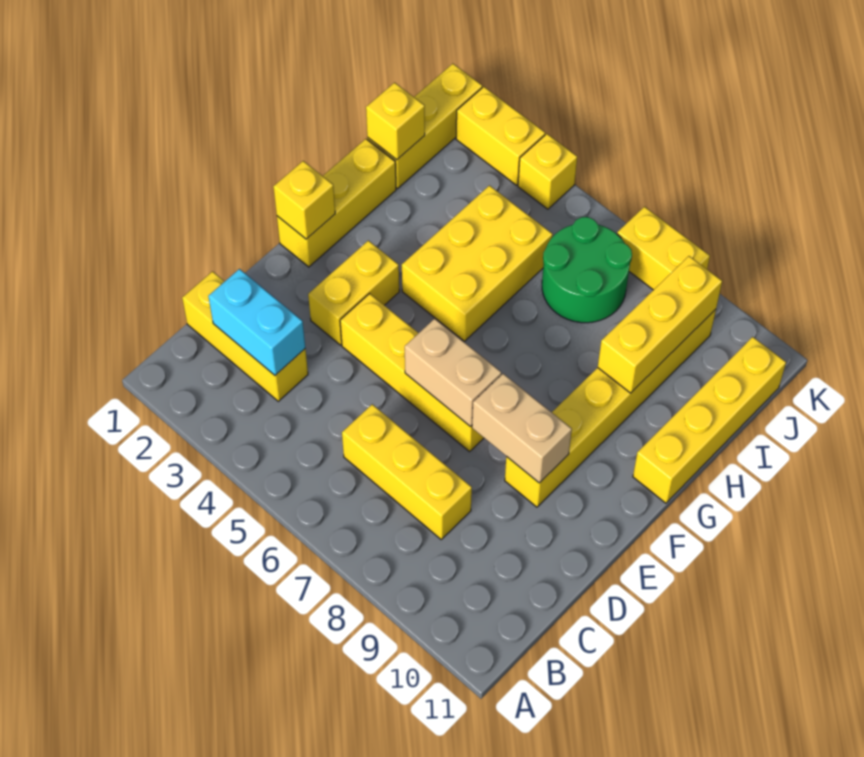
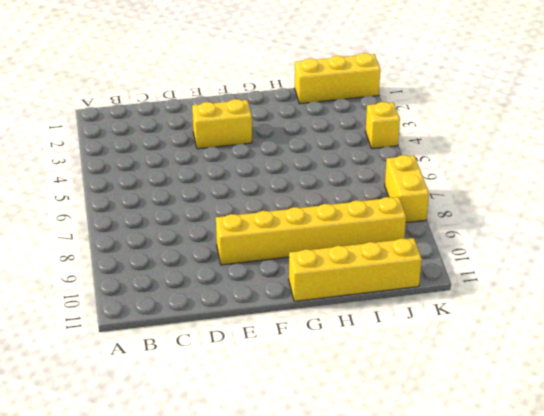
none -> yellow 1x3 brick [182,271,308,401]
none -> yellow 1x3 brick [342,404,472,539]
none -> yellow 1x4 brick [340,294,484,452]

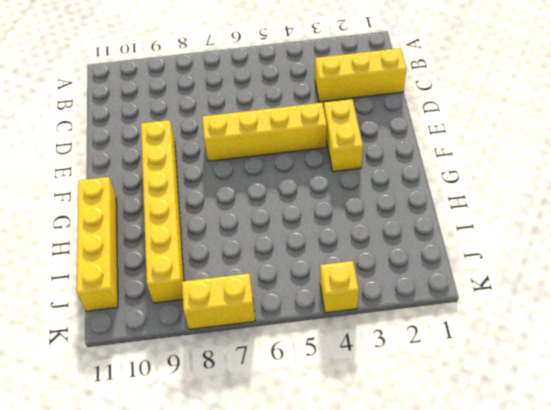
none -> yellow 1x3 brick [342,404,472,539]
none -> yellow 1x3 brick [277,139,396,267]
none -> yellow 2x3 brick [402,186,553,341]

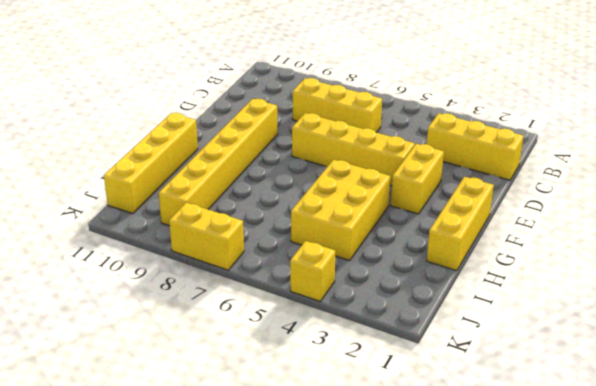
none -> yellow 1x3 brick [367,64,482,189]
none -> green 2x2 round brick [542,217,632,323]
none -> yellow 1x2 brick [456,87,545,185]

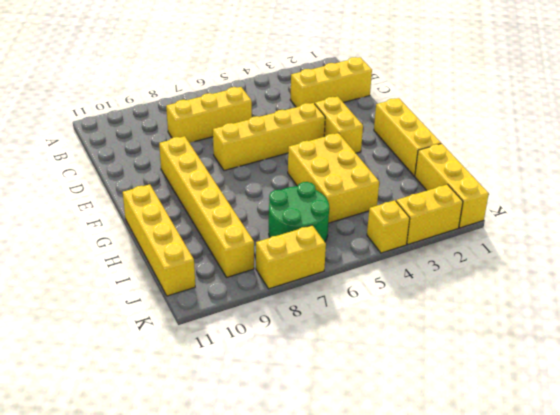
none -> cyan 1x2 brick [208,269,305,375]
none -> tan 1x2 brick [405,319,501,427]
none -> tan 1x2 brick [472,374,572,483]

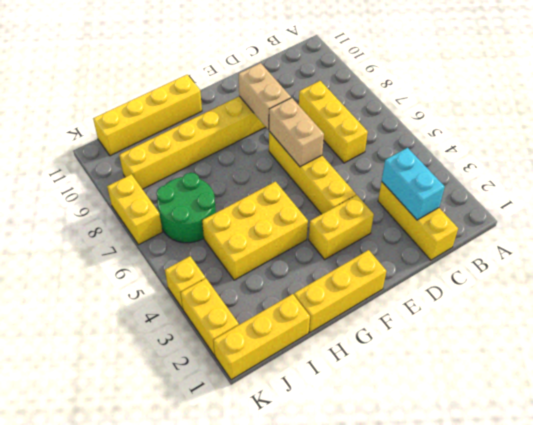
none -> yellow 1x1 brick [273,161,335,239]
none -> yellow 1x3 brick [598,256,722,393]
none -> yellow 1x1 brick [366,83,425,160]

